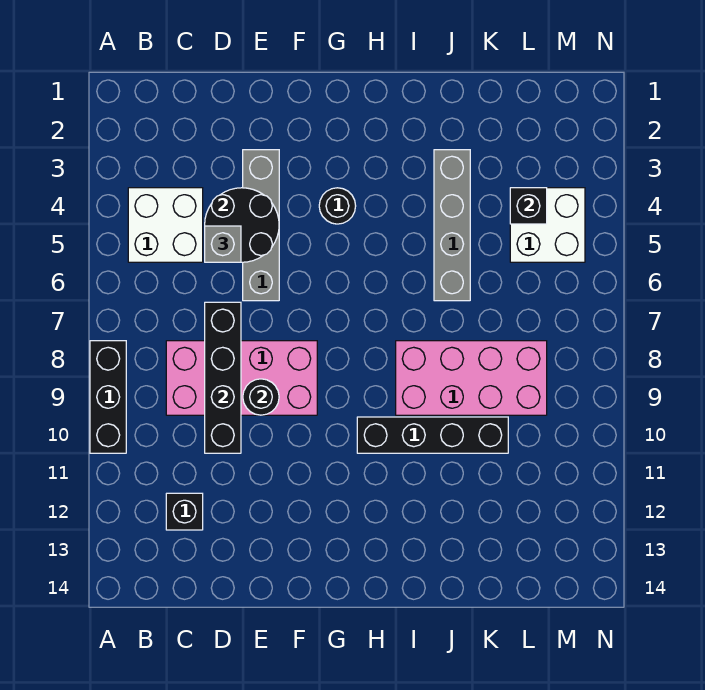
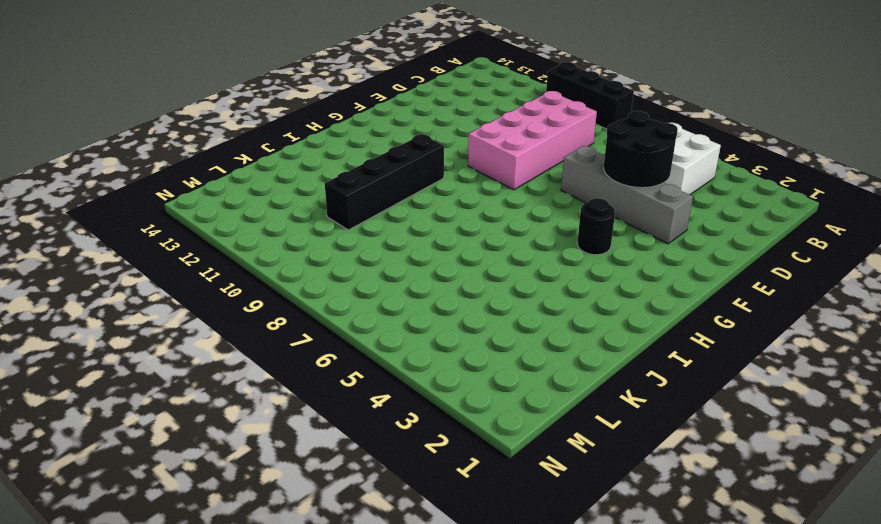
none -> black 1x1 brick [166,493,203,530]
none -> pink 2x4 brick [396,341,547,415]
none -> grey 1x4 brick [434,150,470,301]

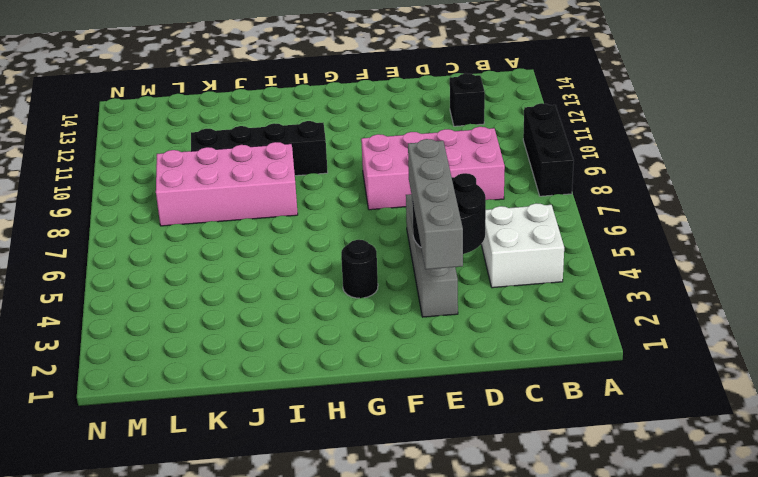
grey 1x4 brick [408,139,463,269] -> grey 1x4 brick moved to [434,150,470,301]
none -> white 2x2 brick [510,188,585,262]
none -> black 1x4 brick [205,302,241,453]
none -> black 1x1 round brick [243,379,279,415]

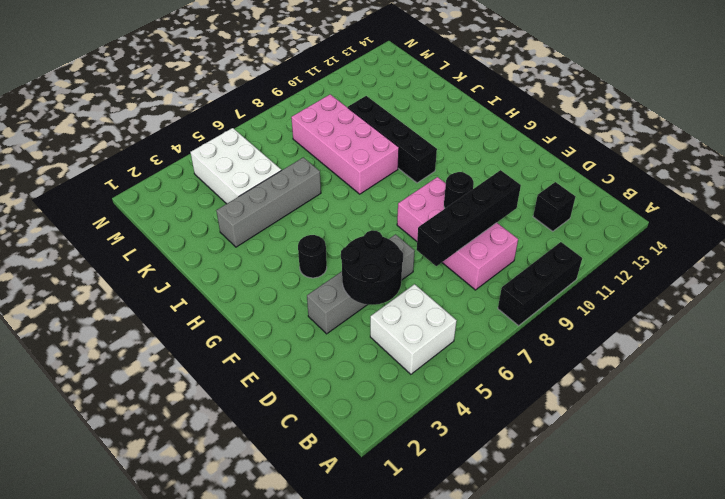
white 2x3 brick [190,128,281,204] -> white 2x2 brick [510,188,585,262]
none -> black 1x1 brick [510,188,547,224]
none -> grey 1x1 brick [205,226,241,262]

